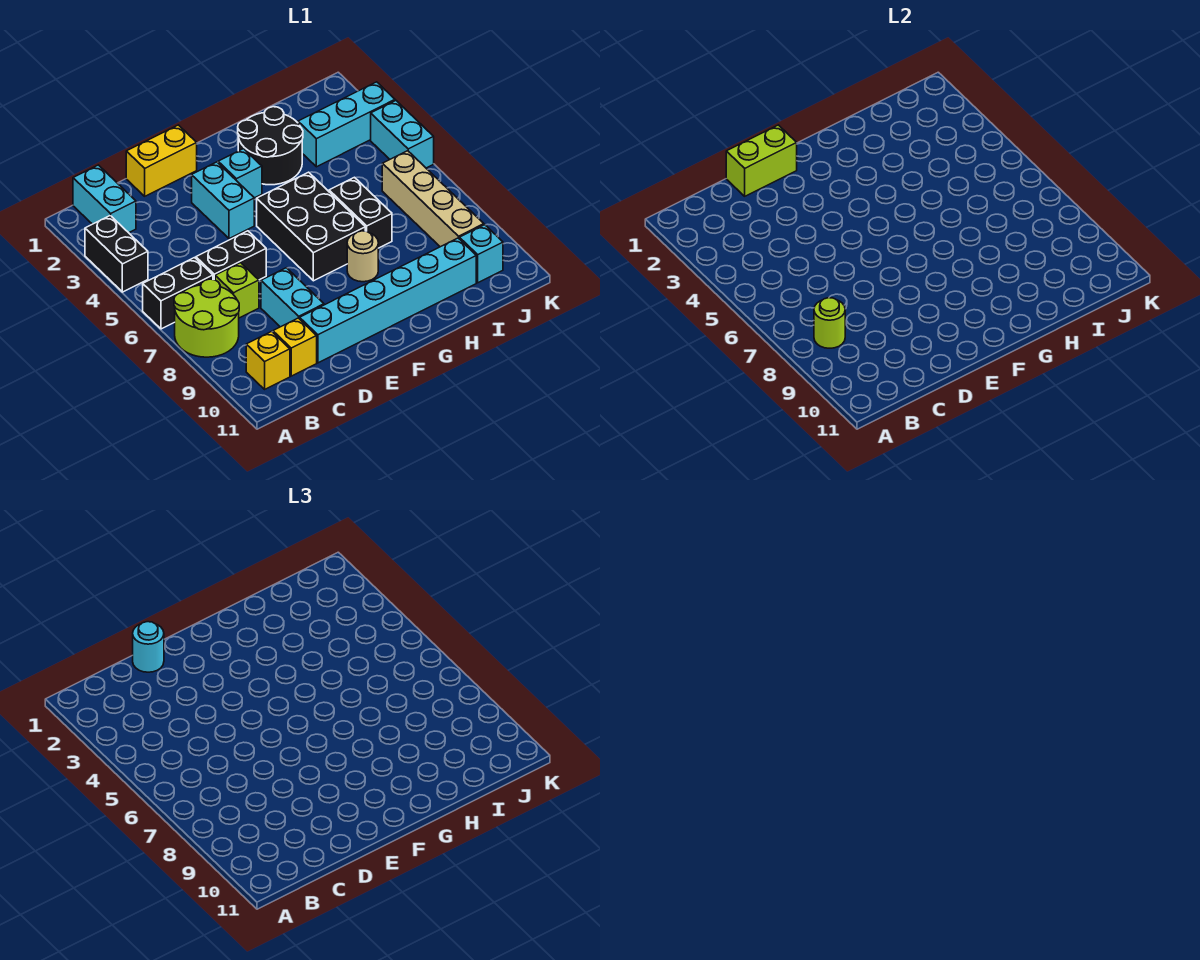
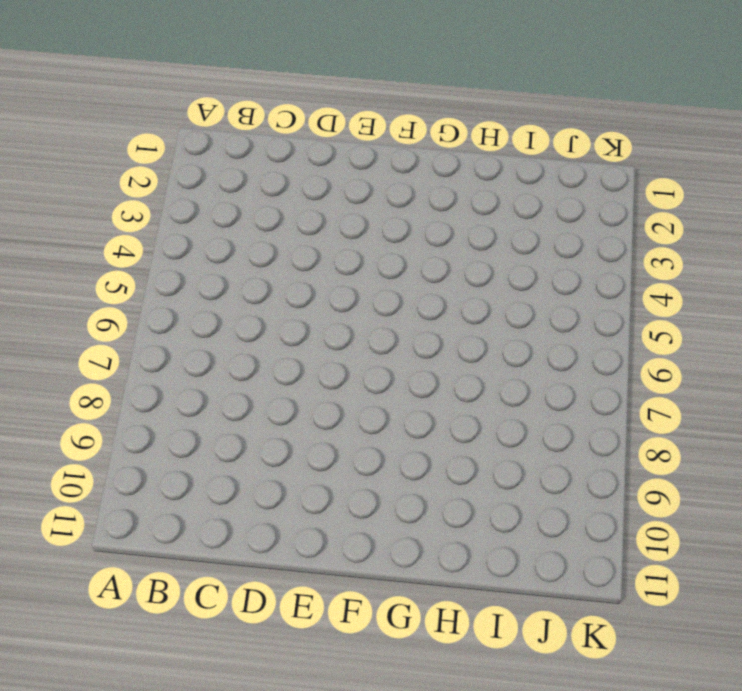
none -> black 1x2 brick [85,215,148,292]
none -> black 1x2 brick [143,258,213,329]
none -> lime 2x2 round brick [174,279,239,357]

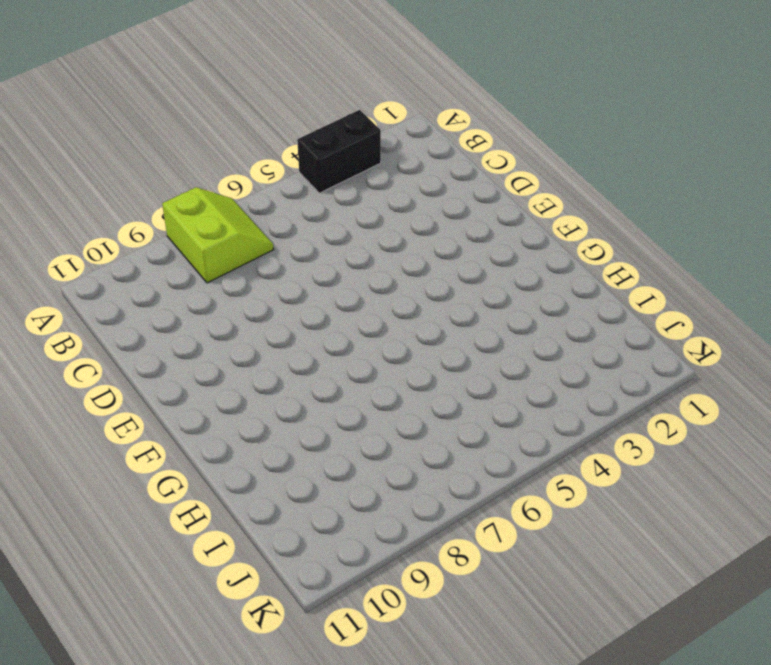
lime 2x2 slope [162,187,274,283] -> lime 2x2 round brick [174,279,239,357]
none -> black 1x2 brick [143,258,213,329]
none -> cyan 1x2 brick [73,165,136,233]
none -> yellow 1x1 brick [246,332,290,389]

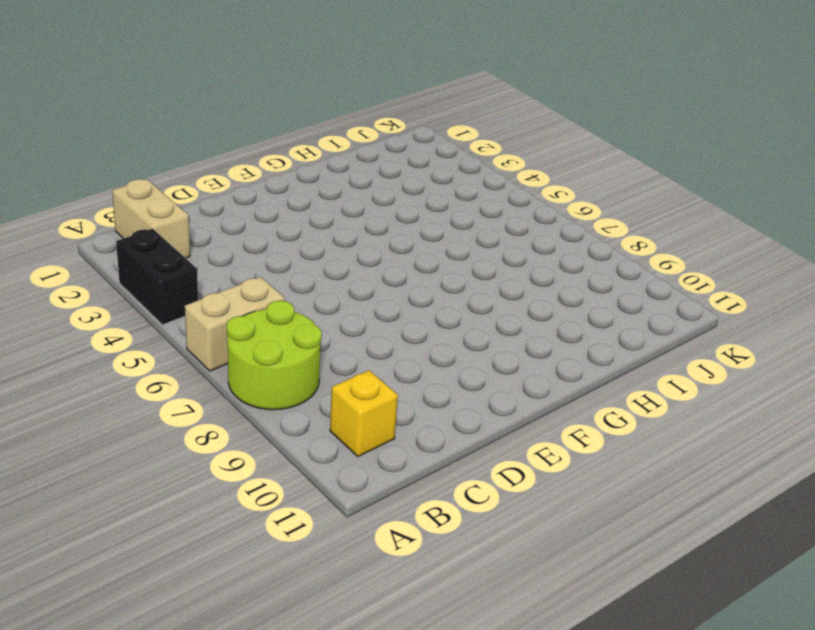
tan 1x2 brick [185,277,285,371] -> black 1x2 brick [143,258,213,329]
tan 1x2 brick [112,179,190,258] -> cyan 1x2 brick [73,165,136,233]
none -> black 1x2 brick [196,231,266,280]
none -> lime 1x1 brick [215,263,259,318]
none -> yellow 1x1 brick [273,318,317,376]

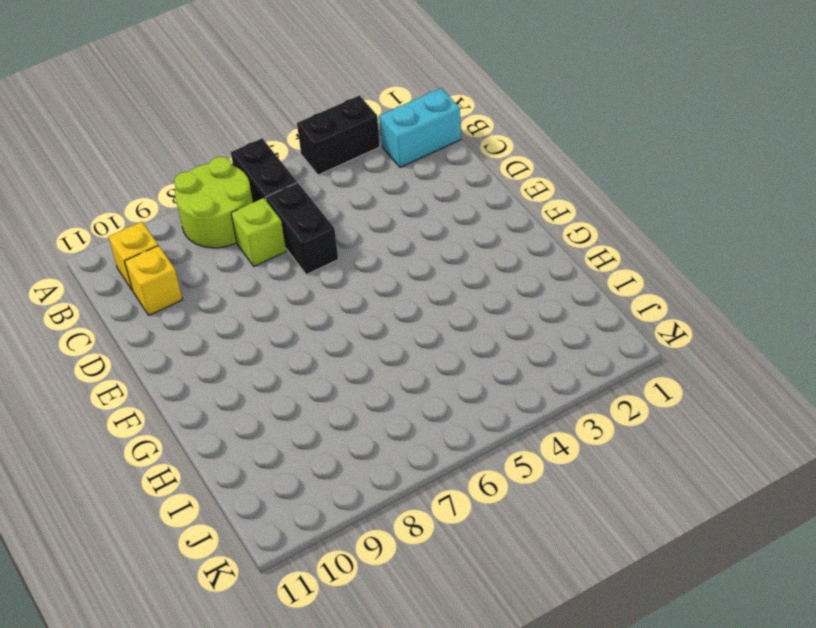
none -> yellow 1x2 brick [126,125,197,196]
none -> cyan 1x2 brick [261,268,324,327]
none -> cyan 1x6 brick [300,238,476,363]

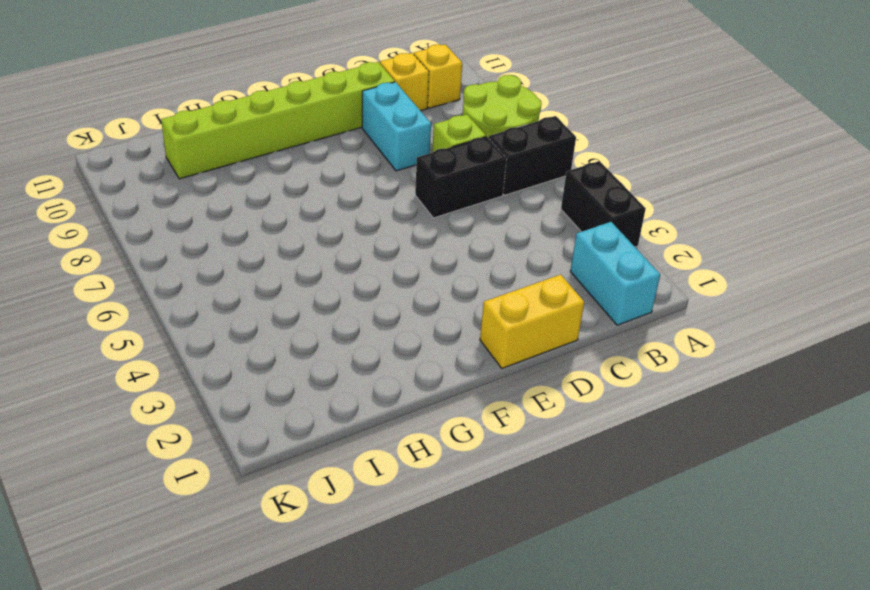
lime 1x6 brick [161,62,395,179] -> cyan 1x6 brick [300,238,476,363]
none -> cyan 1x2 brick [192,162,254,239]
none -> cyan 1x1 brick [218,149,262,198]
none -> black 2x3 brick [257,172,365,281]

